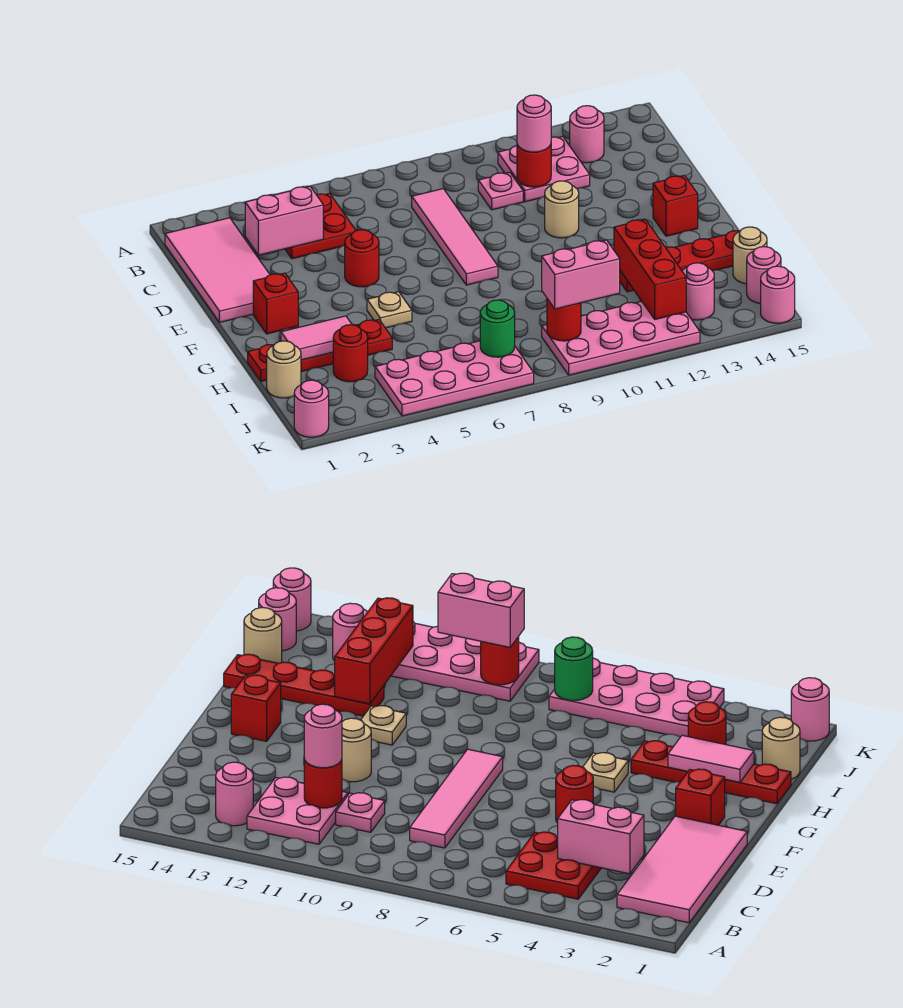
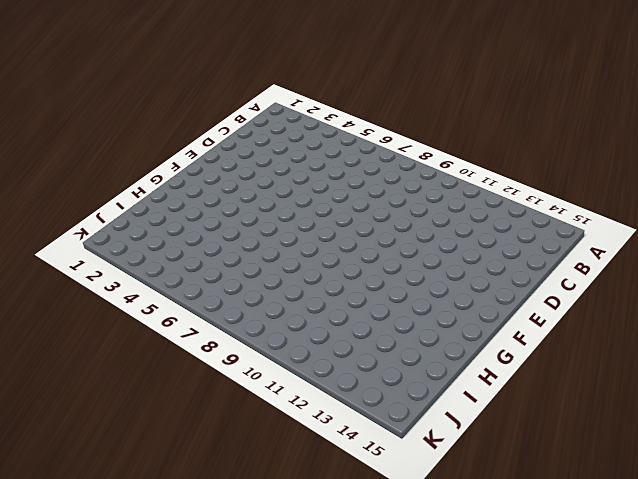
none -> pink 2x4 tile [165,218,270,322]
none -> red 2x2 plate [285,193,356,259]
none -> pink 2x2 plate [498,136,590,202]
none -> pink 1x1 round brick [570,106,604,163]

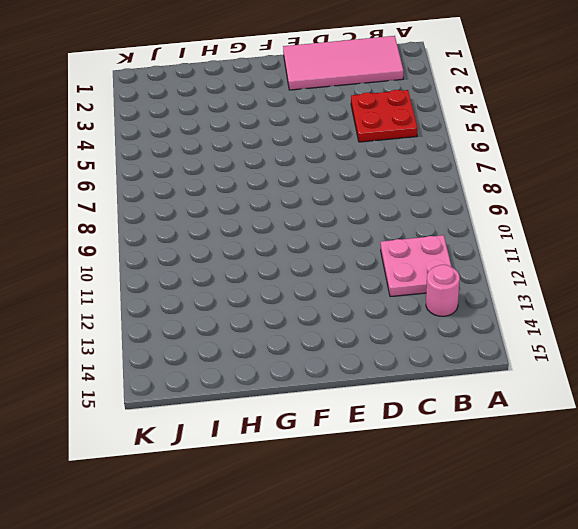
none -> pink 1x4 tile [412,189,498,285]
none -> pink 1x1 plate [478,172,523,210]
none -> red 1x1 round brick [345,230,379,287]
none -> tan 1x1 round brick [545,181,579,238]

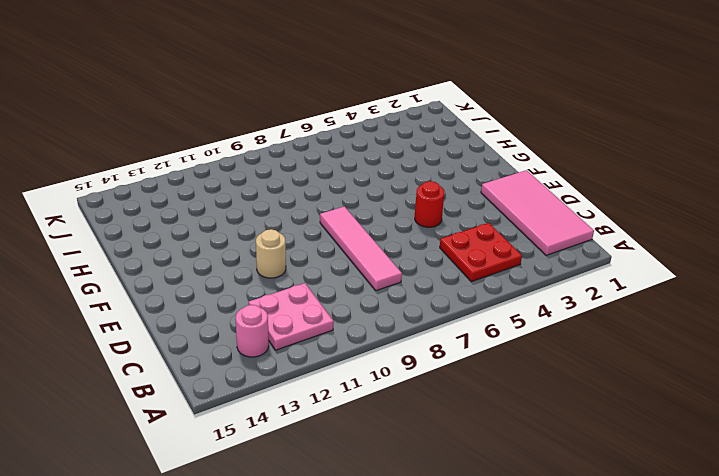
none -> pink 1x1 plate [478,172,523,210]
none -> red 1x1 brick [253,273,298,334]
none -> red 1x1 brick [653,175,698,236]
none -> tan 1x1 plate [367,292,412,328]

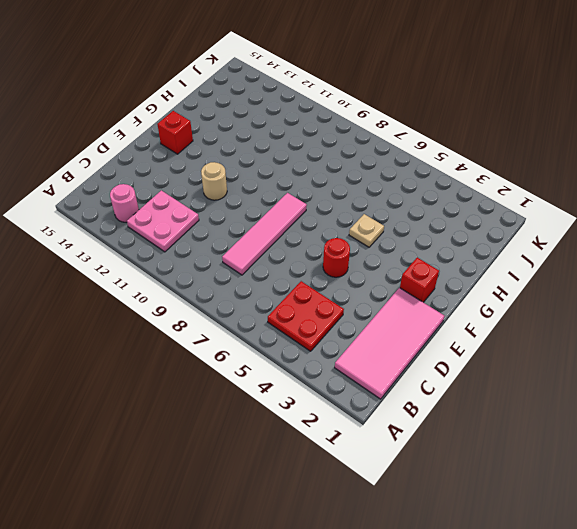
none -> pink 1x1 plate [478,172,523,210]
none -> tan 1x1 plate [361,706,406,745]
none -> red 1x4 plate [248,320,392,381]
none -> red 1x4 plate [620,231,740,292]

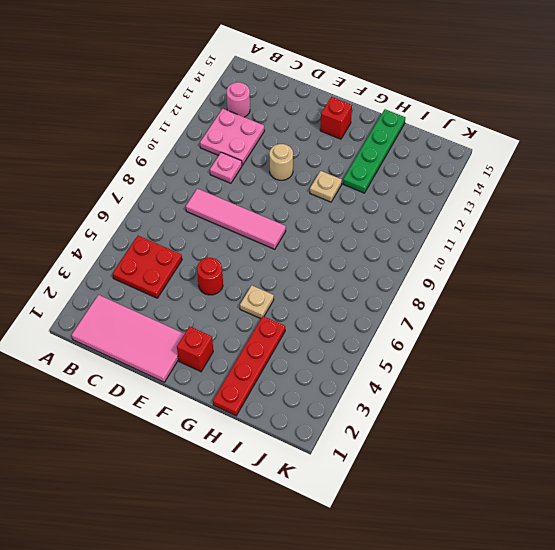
green 1x4 plate [343,109,405,193] -> red 1x4 plate [620,231,740,292]
none -> tan 1x1 round brick [267,341,301,398]
none -> red 1x1 round brick [333,325,368,382]
none -> tan 1x1 round brick [733,227,767,284]
none -> pink 2x4 plate [375,341,534,416]

